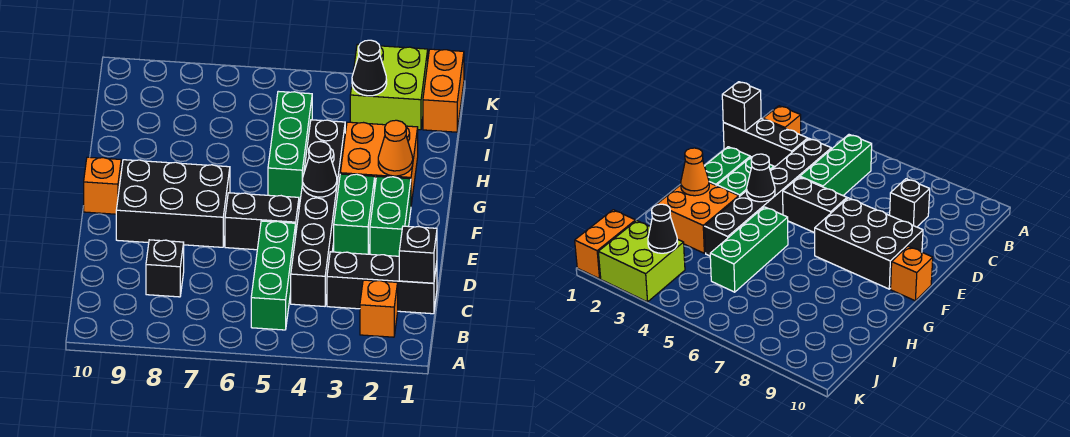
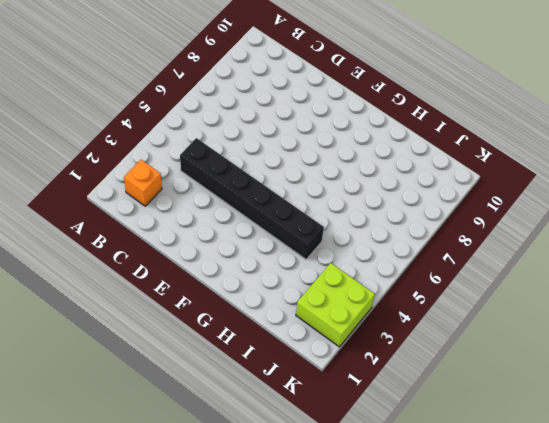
none -> green 1x3 brick [251,221,296,330]
none -> black 1x3 brick [327,252,437,314]
none -> black 1x1 brick [146,240,184,297]

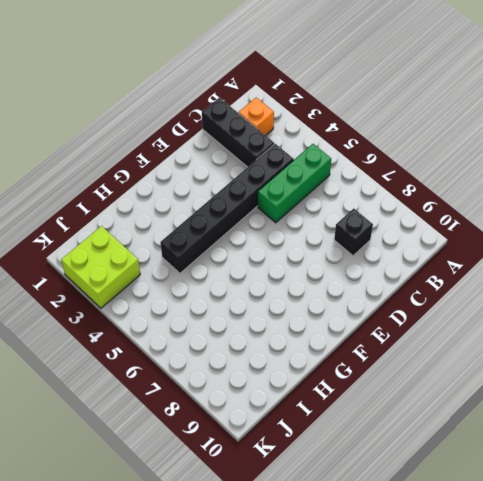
none -> green 1x2 brick [370,176,411,256]
none -> green 1x2 brick [334,174,375,254]
none -> black 1x2 brick [225,193,299,250]

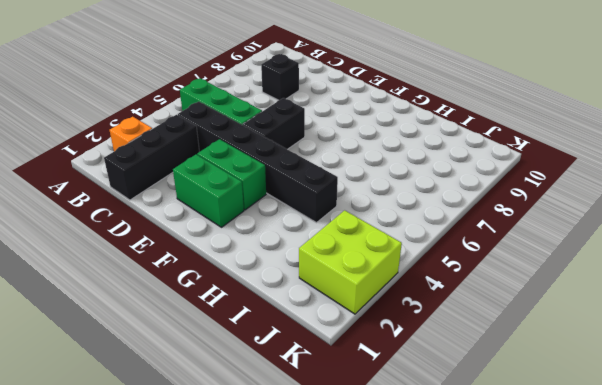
none -> black 2x3 brick [116,160,230,247]
none -> orange 1x1 brick [84,157,121,214]
none -> orange 2x2 brick [340,122,418,204]

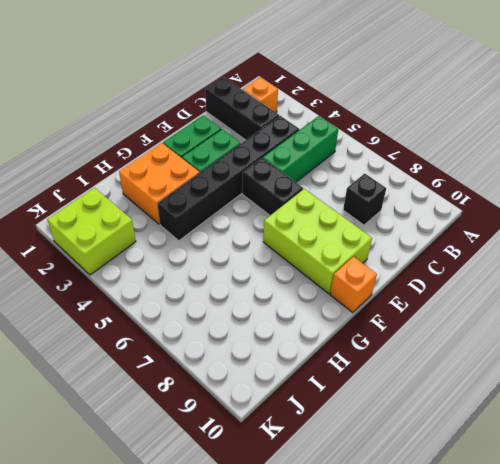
lime 2x3 brick [263,189,372,294] -> black 2x3 brick [116,160,230,247]
none -> green 1x3 brick [268,91,312,200]
none -> orange 1x2 brick [423,49,464,132]
none -> black 1x1 brick [399,226,437,283]

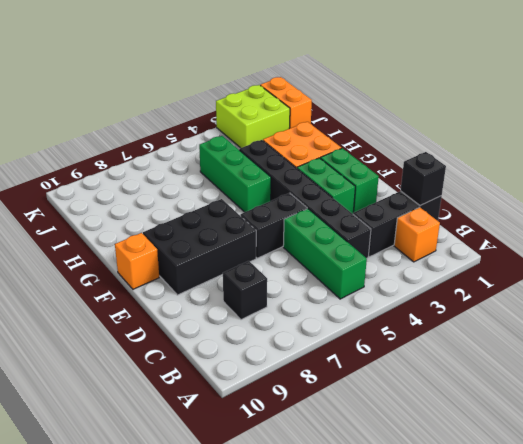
none -> black 1x1 cone [302,142,337,197]
none -> orange 1x1 cone [378,120,413,176]
none -> black 1x1 cone [352,40,387,96]

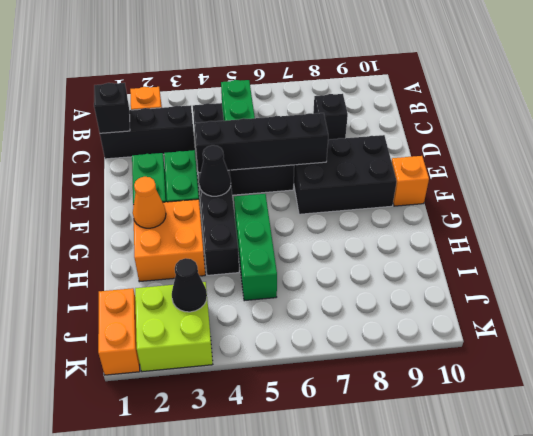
black 1x4 brick [194,113,328,173] -> none

